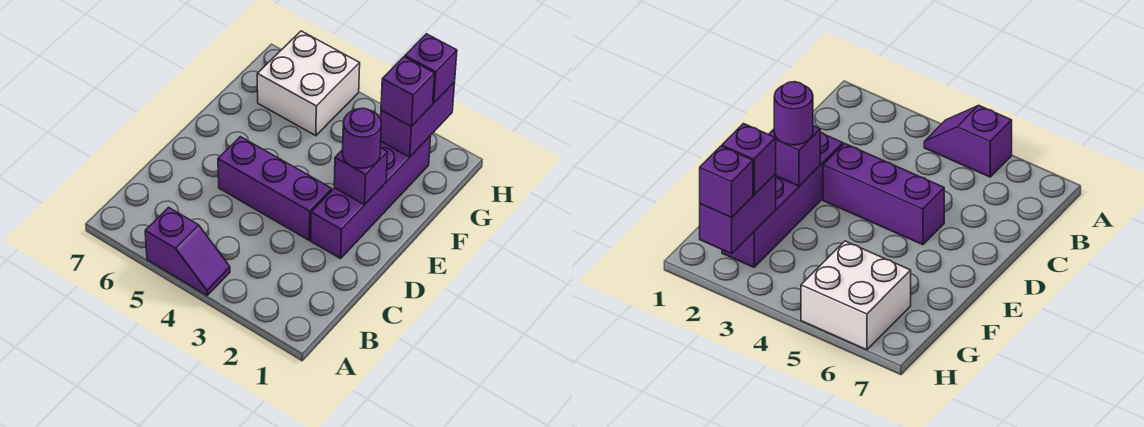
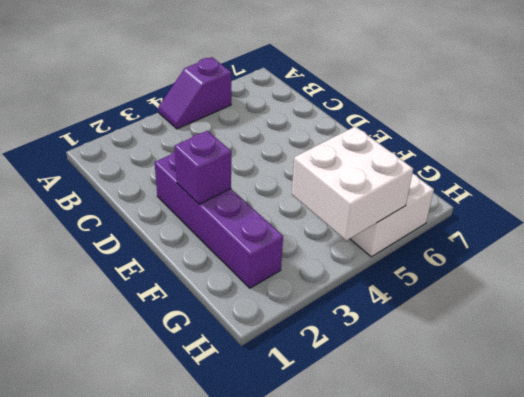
white 2x2 brick [292,126,413,241] -> none
none -> purple 1x3 brick [218,137,332,240]
none -> purple 1x2 brick [381,82,455,157]

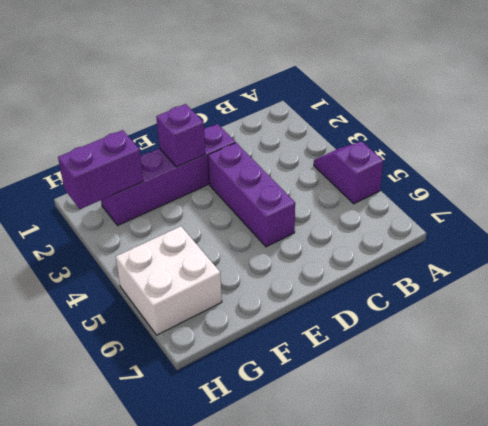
none -> purple 1x1 round brick [343,108,381,168]
none -> purple 1x1 brick [381,57,435,126]

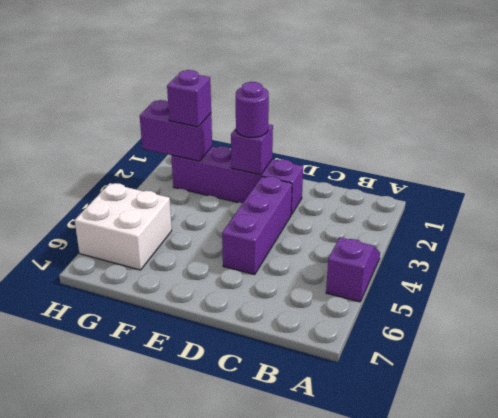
none -> purple 1x1 brick [405,34,457,103]

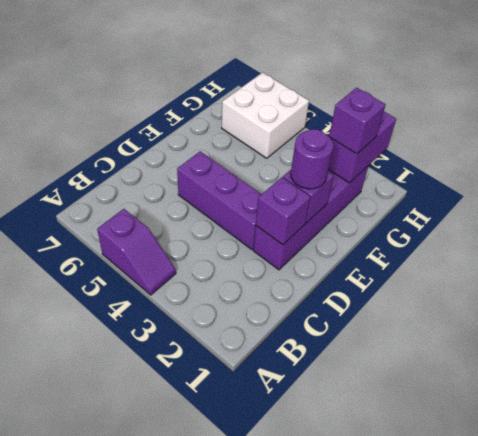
purple 1x1 brick [256,177,310,245] -> purple 1x1 brick moved to [405,34,457,103]

